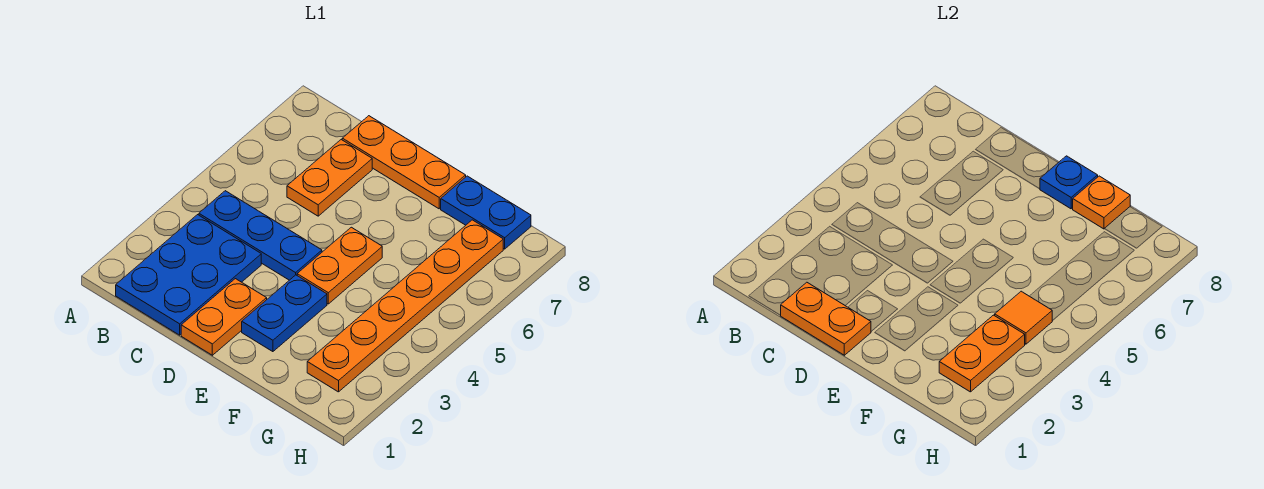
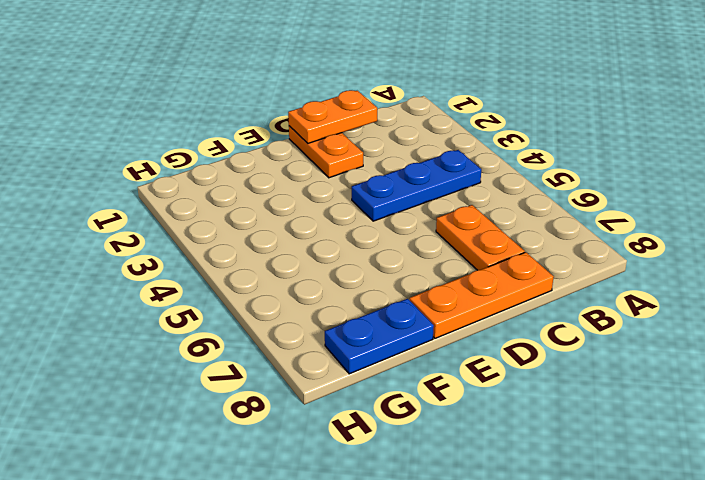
none -> blue 2x3 plate [116,215,261,335]
none -> blue 1x2 plate [242,275,327,352]
none -> orange 1x2 plate [297,227,382,304]

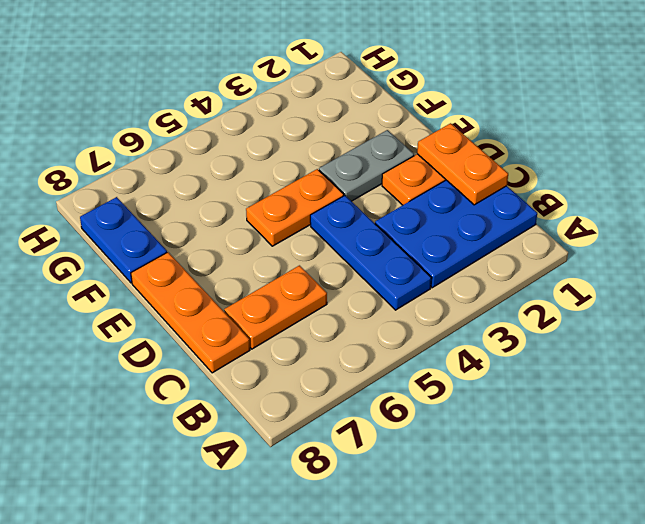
grey 1x2 plate [319,130,414,201] -> blue 1x2 plate [242,275,327,352]
none -> orange 1x6 plate [307,220,503,392]
none -> blue 1x1 plate [1040,156,1098,209]
none -> orange 1x1 plate [1073,176,1130,229]

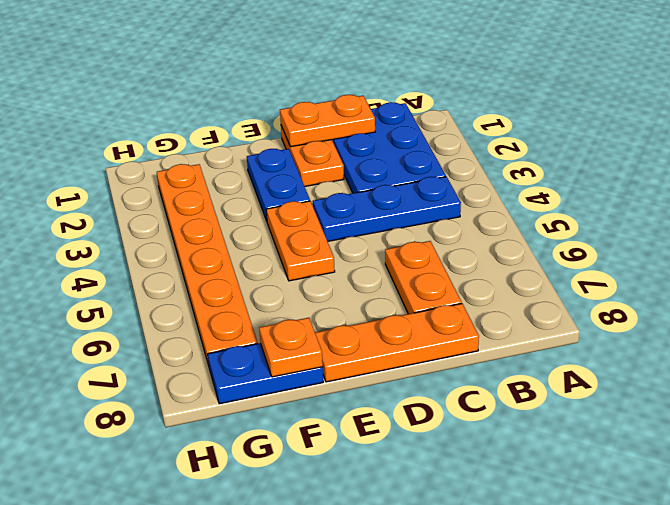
none -> blue 1x1 plate [1040,156,1098,209]
none -> orange 1x2 plate [939,315,1025,392]
none -> orange 1x1 tile [995,291,1052,344]

